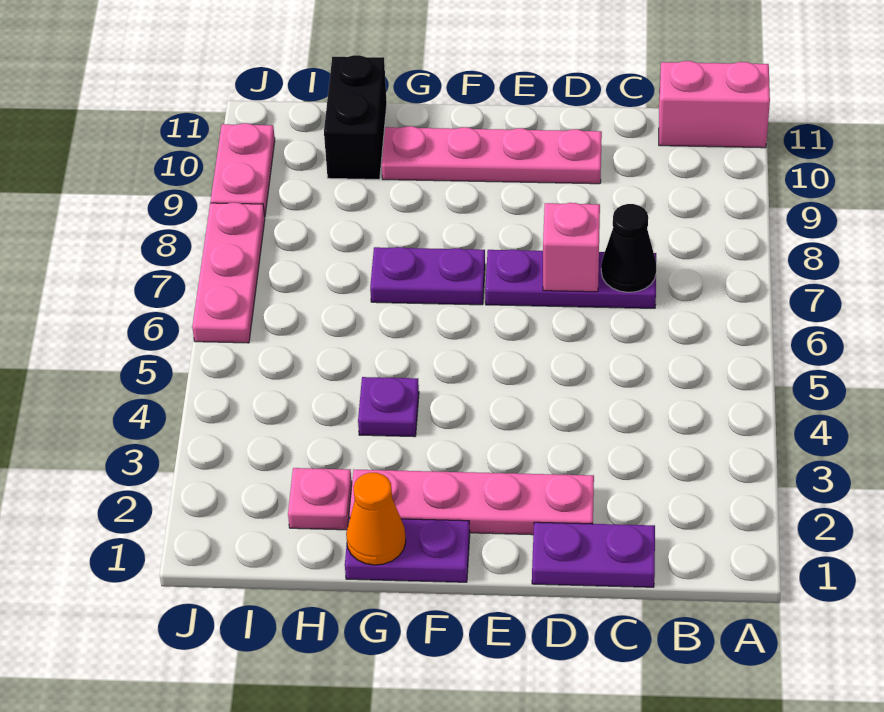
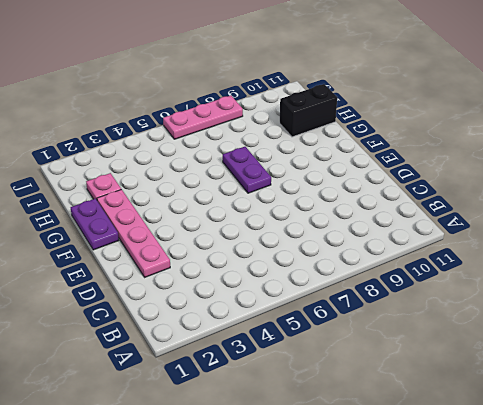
none -> pink 1x2 brick [659,61,770,148]
none -> purple 1x2 plate [532,522,655,587]
none -> purple 1x3 plate [485,249,656,308]

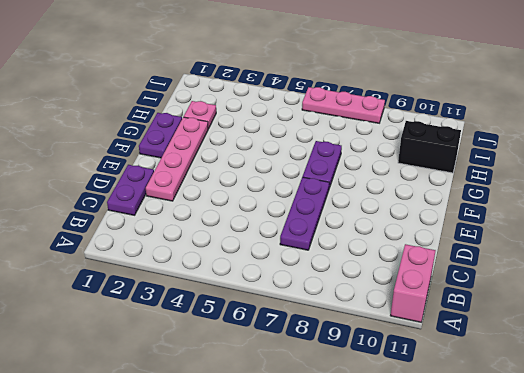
none -> pink 1x4 plate [382,126,602,184]
none -> purple 1x1 plate [358,377,419,437]
none -> pink 1x2 plate [211,123,275,216]

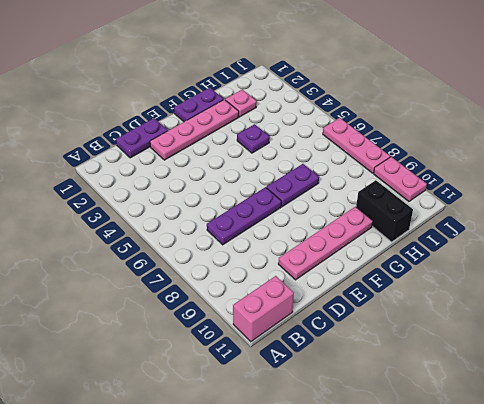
none -> black 1x1 cone [601,204,656,292]
none -> pink 1x1 brick [543,203,600,292]
none -> orange 1x1 cone [346,473,406,565]

